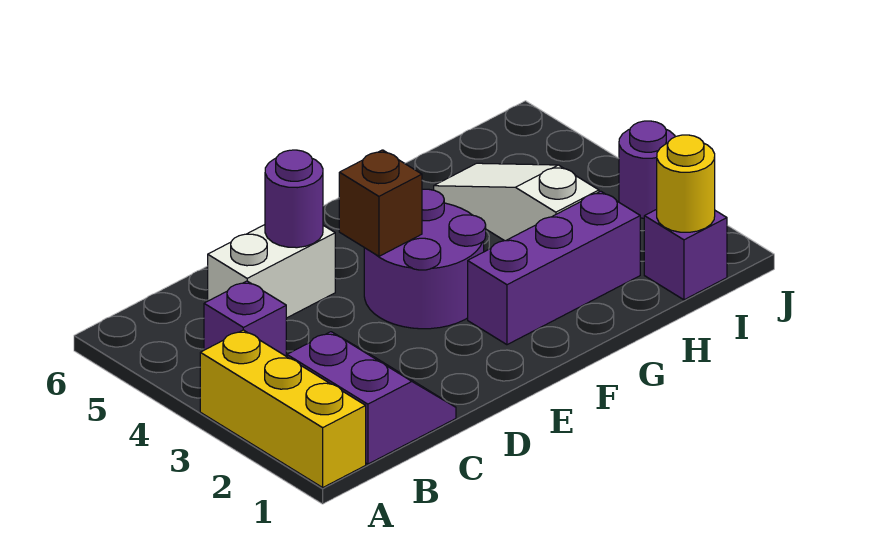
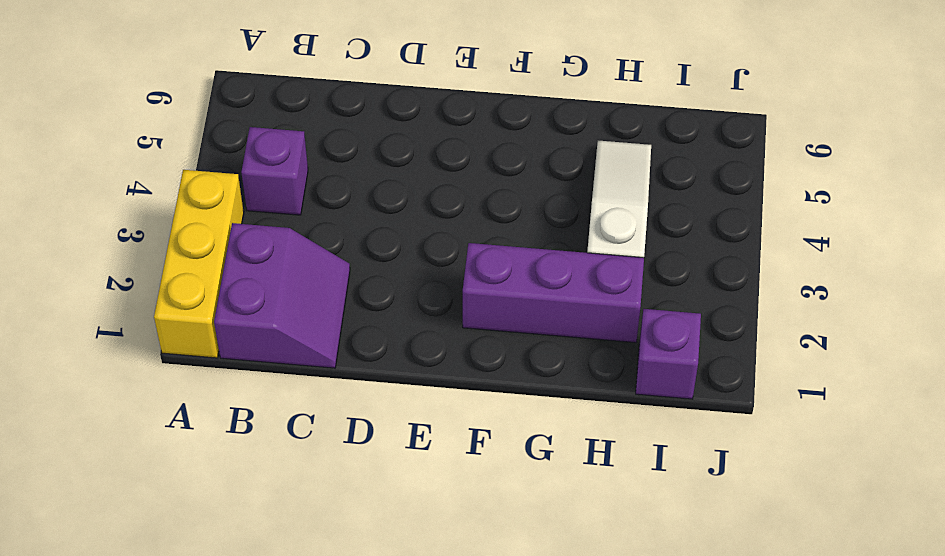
none -> white 1x2 brick [208,225,335,318]
none -> purple 2x2 round brick [364,189,486,329]
none -> purple 1x1 round brick [619,121,675,218]

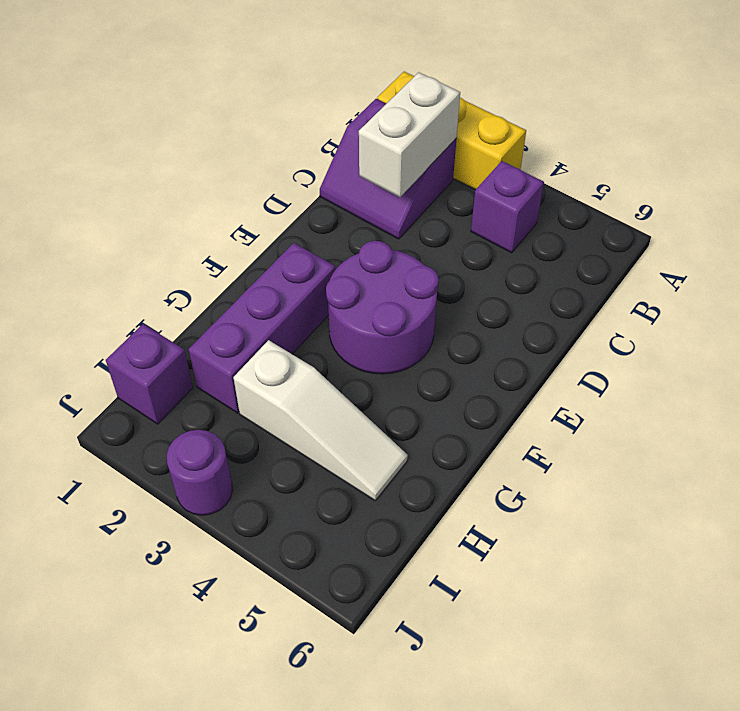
white 1x2 brick [359,72,460,197] -> white 1x2 brick moved to [208,225,335,318]
none -> purple 1x1 round brick [265,150,323,248]
none -> brown 1x1 brick [339,150,422,256]
none -> yellow 1x1 round brick [657,135,715,232]

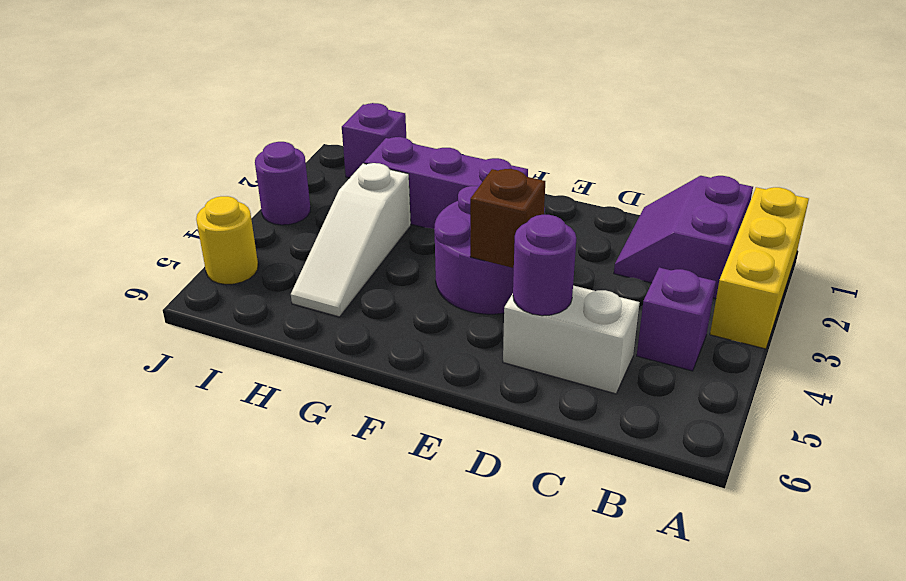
yellow 1x1 round brick [196,196,258,284] -> yellow 1x1 round brick moved to [657,135,715,232]

